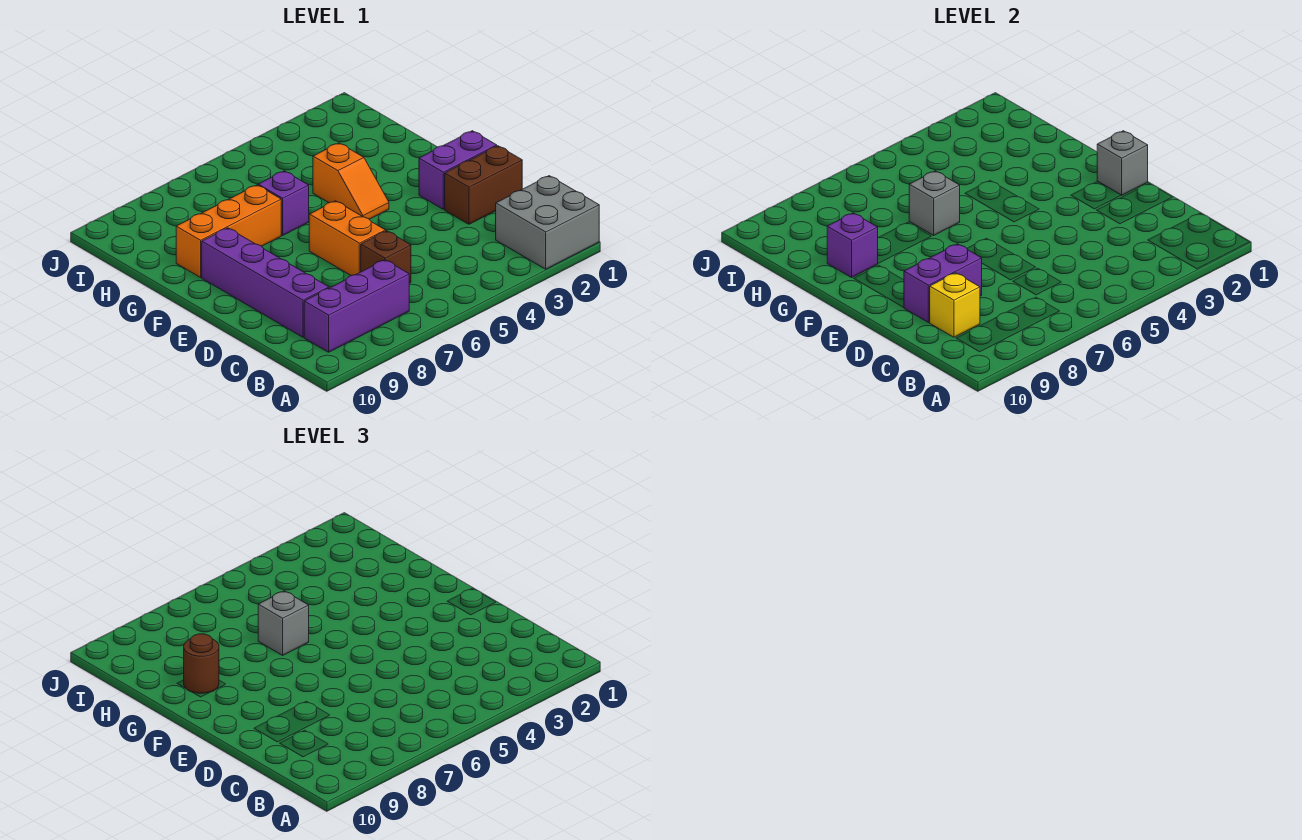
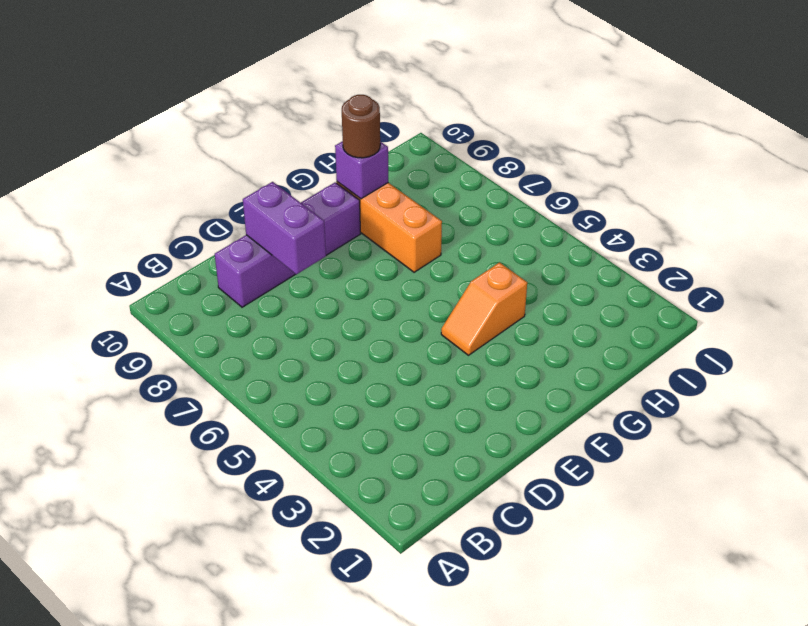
none -> grey 2x2 brick [496,176,599,269]
none -> purple 1x3 brick [304,260,409,352]
none -> brown 1x1 brick [361,231,411,283]

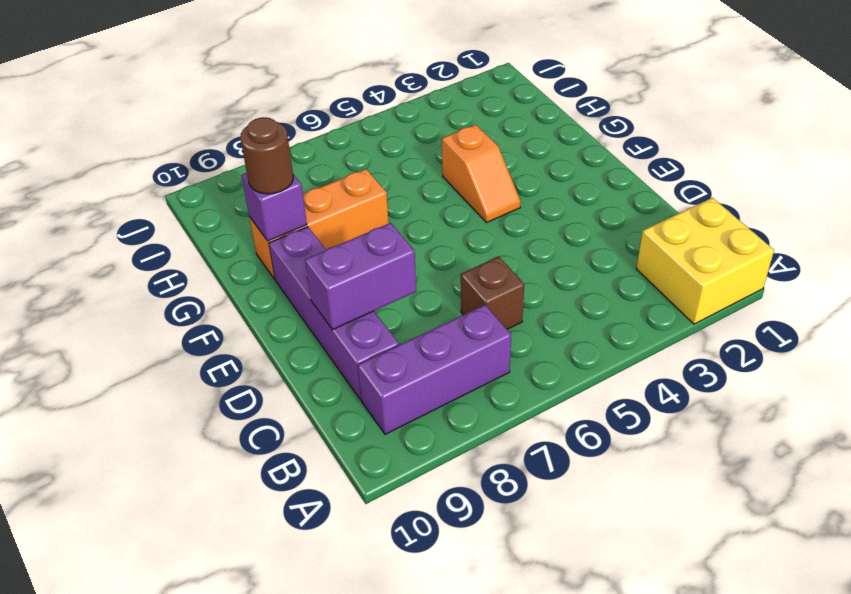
yellow 2x2 brick [636,198,774,324] -> grey 2x2 brick [496,176,599,269]
none -> brown 1x2 brick [445,146,522,224]
none -> orange 1x2 brick [309,201,386,276]
none -> purple 1x2 brick [419,131,497,209]

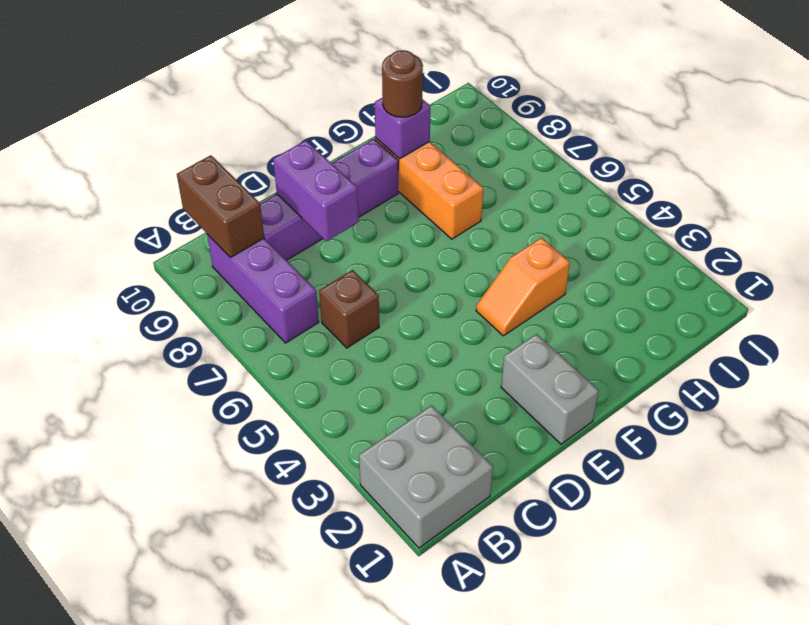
brown 1x2 brick [177,155,264,258] -> brown 1x2 brick moved to [445,146,522,224]
grey 1x2 brick [501,334,599,444] -> purple 1x2 brick [419,131,497,209]
none -> orange 1x2 brick [309,201,386,276]
none -> purple 1x1 brick [258,171,309,235]
none -> yellow 1x1 brick [929,273,980,337]

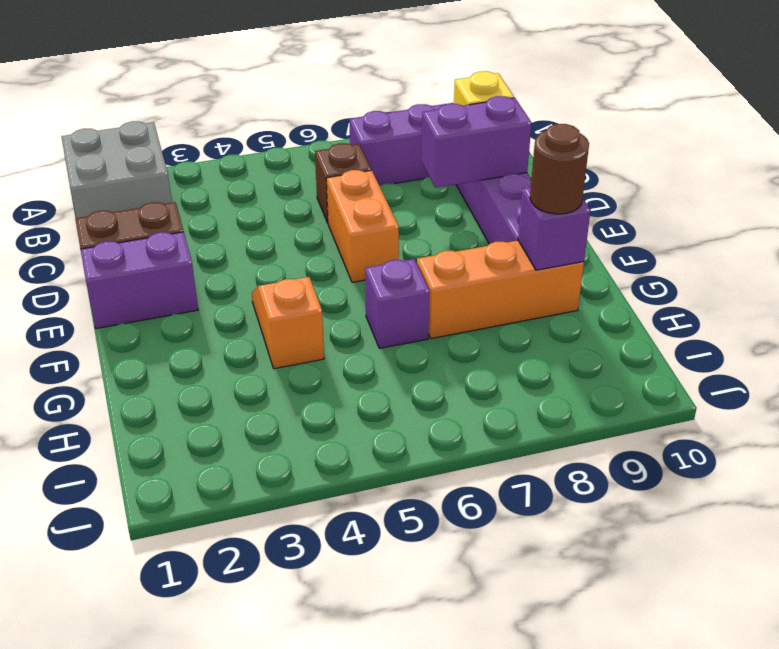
none -> grey 1x1 brick [1097,131,1148,195]
none -> grey 1x1 brick [909,171,960,235]
none -> grey 1x1 brick [258,591,309,655]

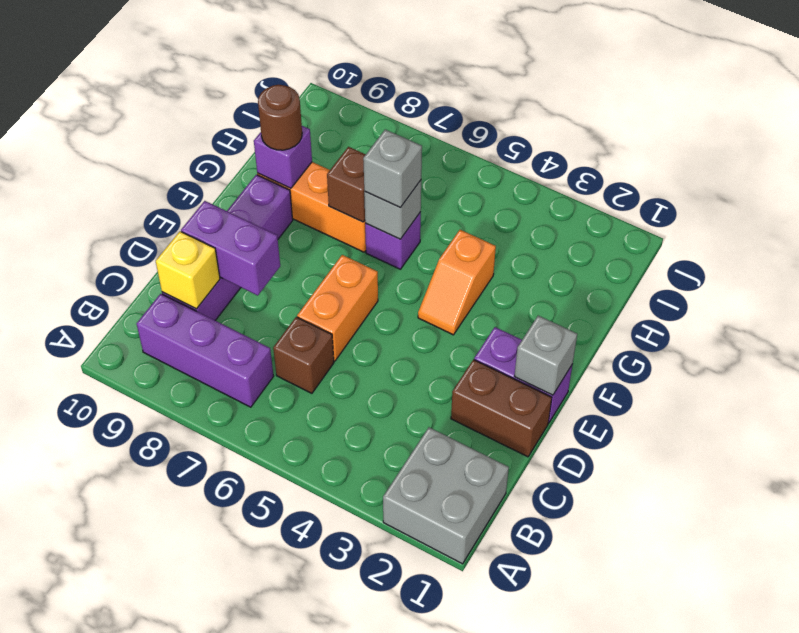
brown 1x1 brick [327,147,366,222] -> none

